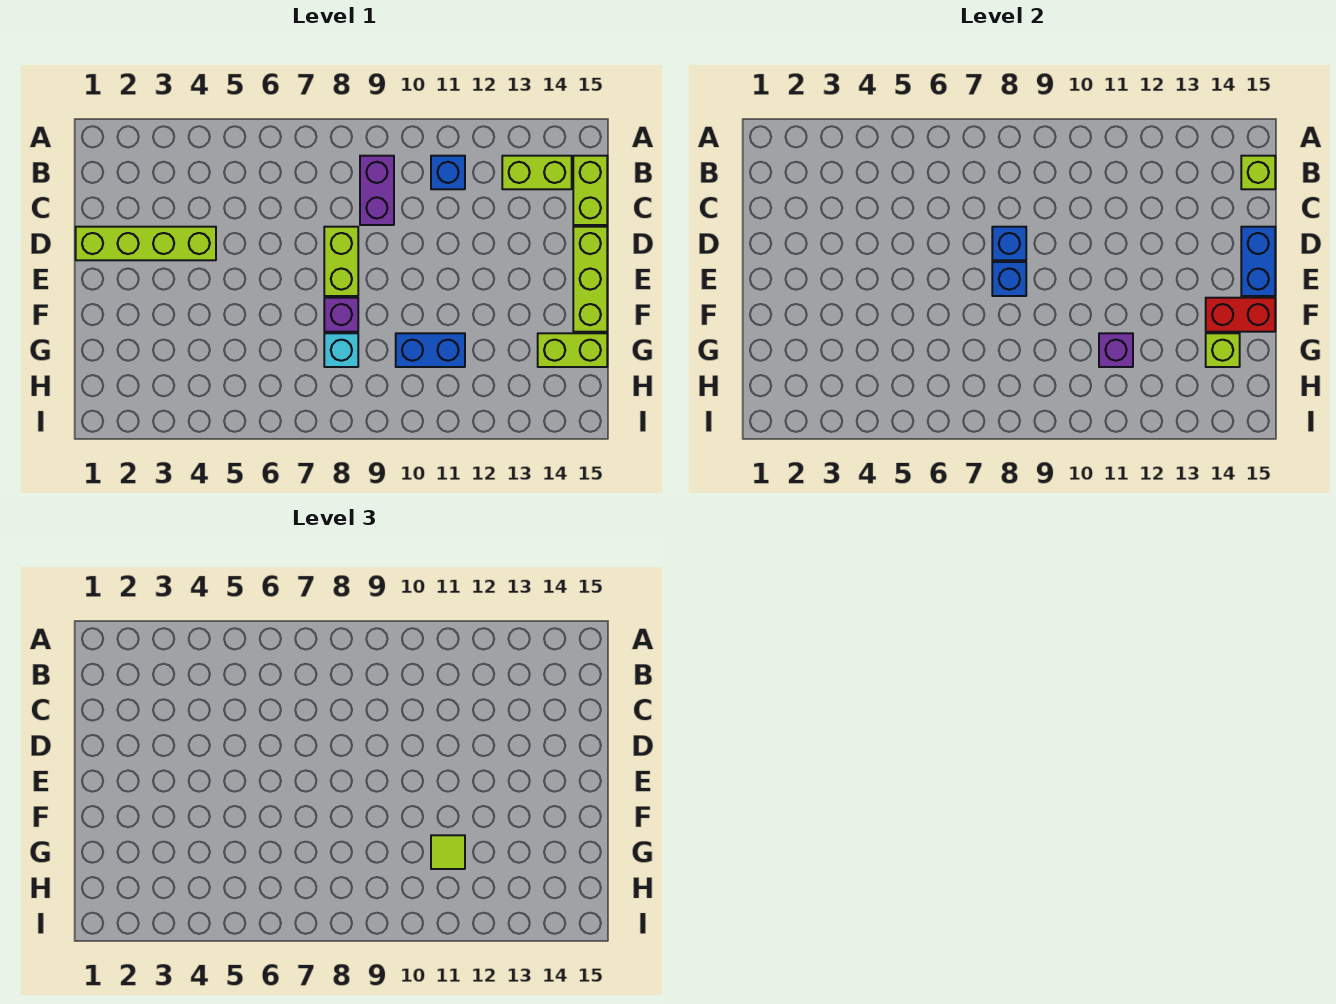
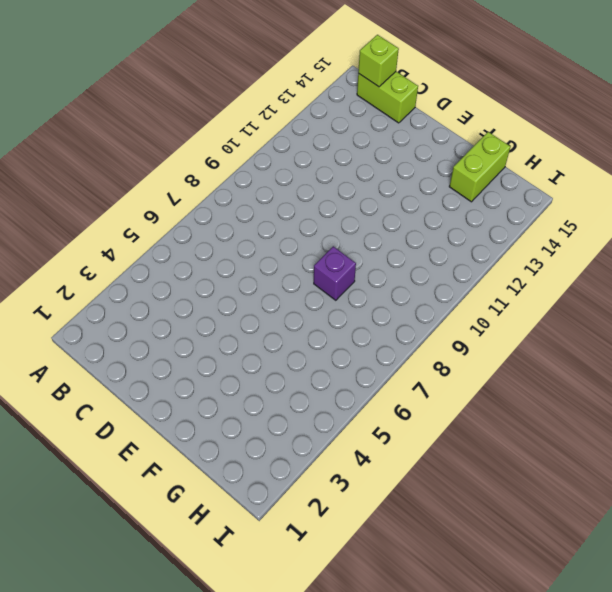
none -> purple 1x2 brick [360,156,394,225]
none -> blue 1x1 brick [431,156,465,189]
none -> lime 1x2 brick [502,156,572,189]

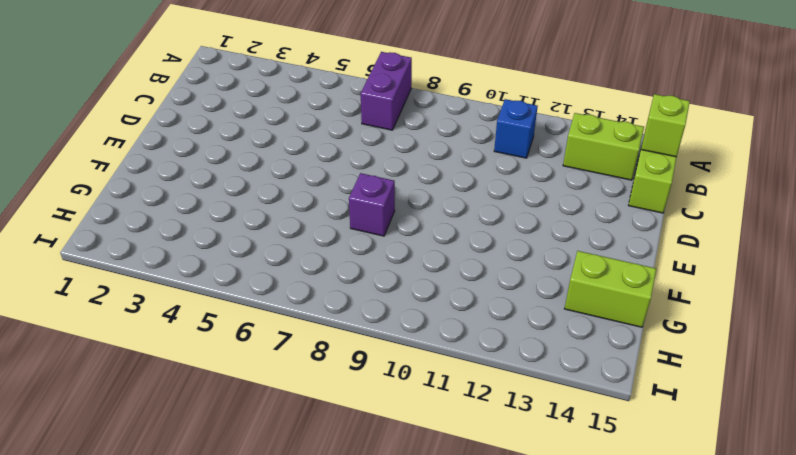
purple 1x2 brick [361,52,412,130] -> purple 1x2 brick moved to [360,156,394,225]
none -> lime 1x4 brick [76,227,216,260]
none -> lime 1x2 brick [324,227,358,296]
none -> lime 1x3 brick [573,227,607,332]

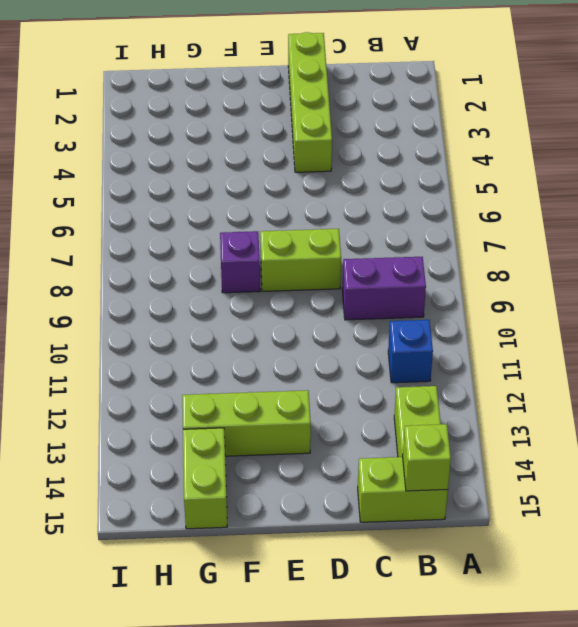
lime 1x3 brick [182,390,311,456] -> lime 1x3 brick moved to [573,227,607,332]
none -> cyan 1x1 brick [324,333,358,367]
none -> blue 1x2 brick [396,333,465,367]
none -> blue 1x1 brick [992,227,1026,260]

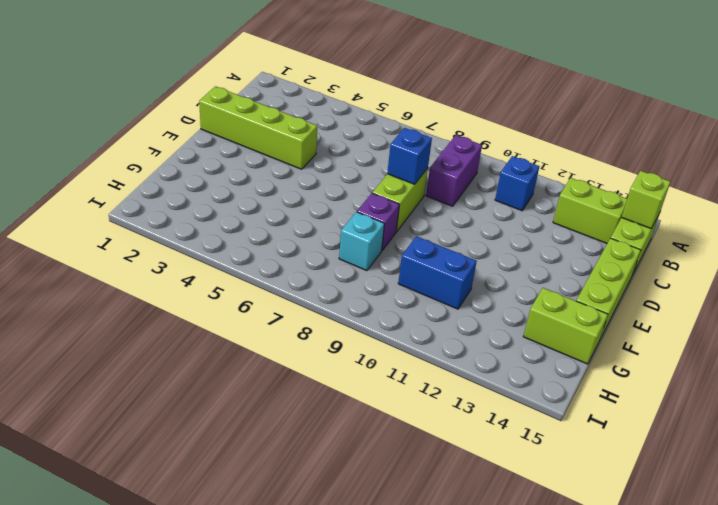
none -> blue 1x2 brick [1241,227,1275,296]
none -> blue 1x1 brick [992,262,1026,296]
none -> red 1x2 brick [1206,298,1275,332]

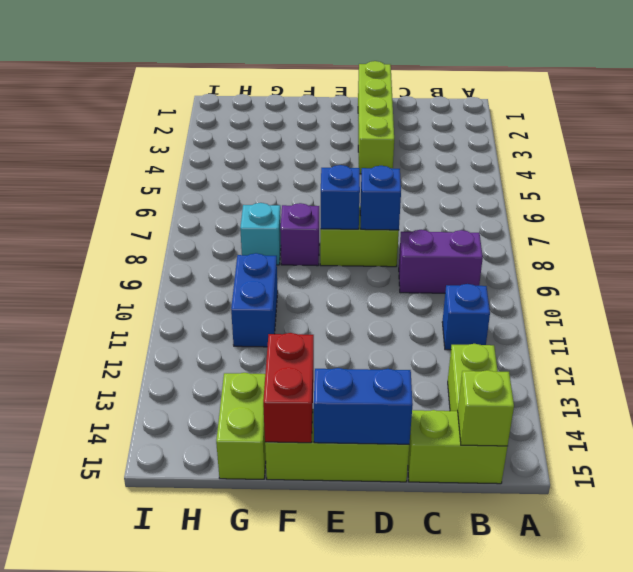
none -> purple 1x1 brick [1099,333,1133,367]
none -> lime 1x1 brick [1206,333,1240,367]
none -> lime 1x1 tile [431,835,465,869]

